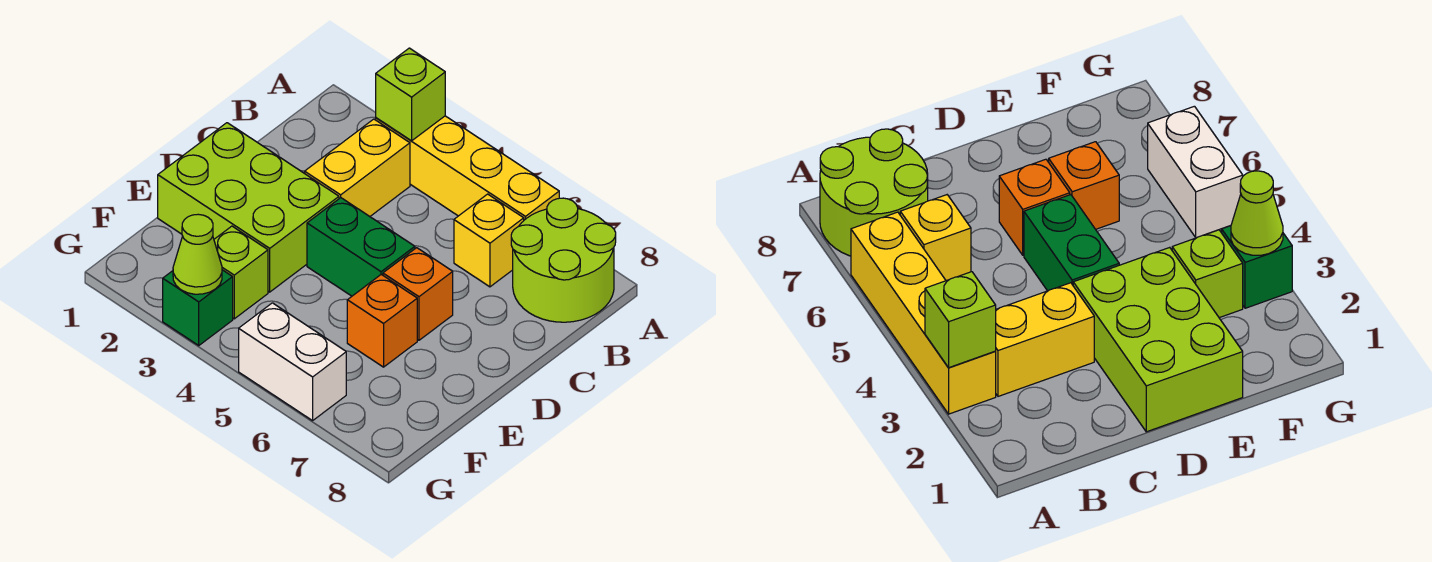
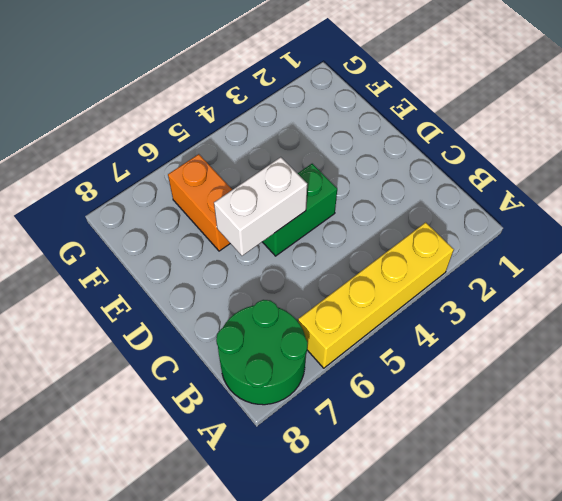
green 2x2 round brick [216,300,308,405] -> lime 2x2 round brick [511,198,616,322]
white 1x2 brick [214,157,307,256] -> white 1x2 brick moved to [239,303,346,421]
orange 1x2 brick [168,154,232,251] -> orange 1x1 brick [347,274,417,367]
none -> yellow 1x2 brick [305,119,410,216]
none -> yellow 1x1 brick [454,194,524,287]
none -> lime 2x3 brick [158,123,339,292]

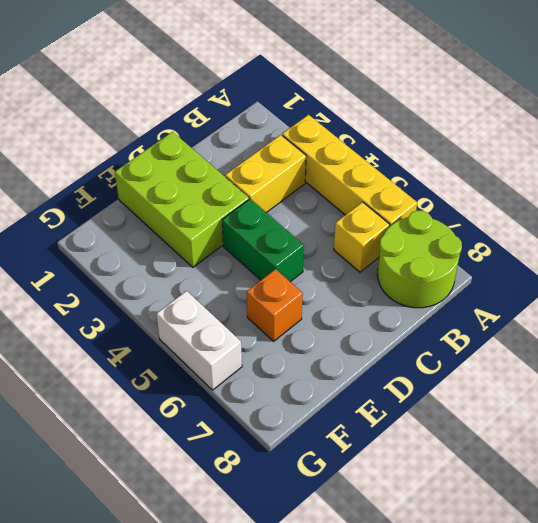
none -> orange 1x1 brick [383,248,453,340]
none -> lime 1x1 brick [214,226,268,319]
none -> green 1x1 brick [163,270,233,345]

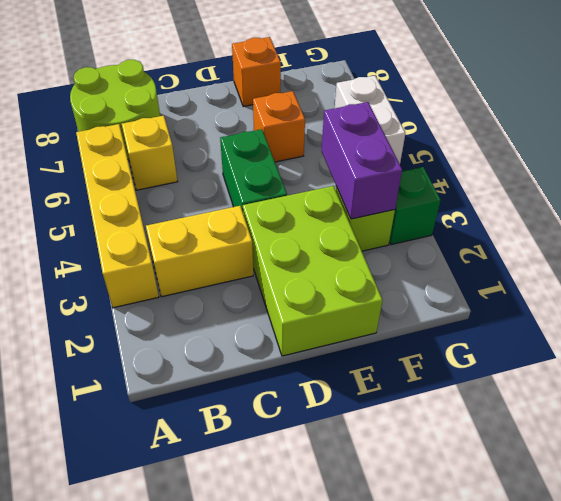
orange 1x1 brick [232,37,281,107] -> orange 1x1 brick moved to [383,248,453,340]
purple 1x2 brick [322,102,402,219] -> none
none -> lime 1x1 brick [376,48,445,141]
none -> lime 1x1 cone [173,214,222,294]

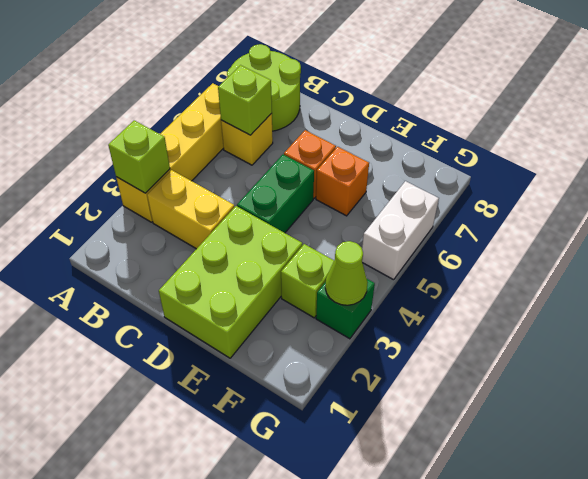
lime 1x1 brick [218,65,272,135] -> none

